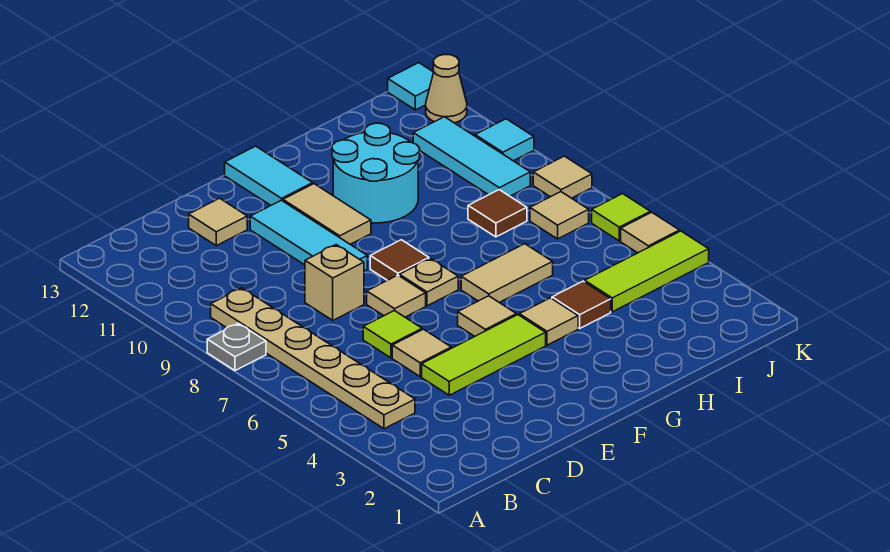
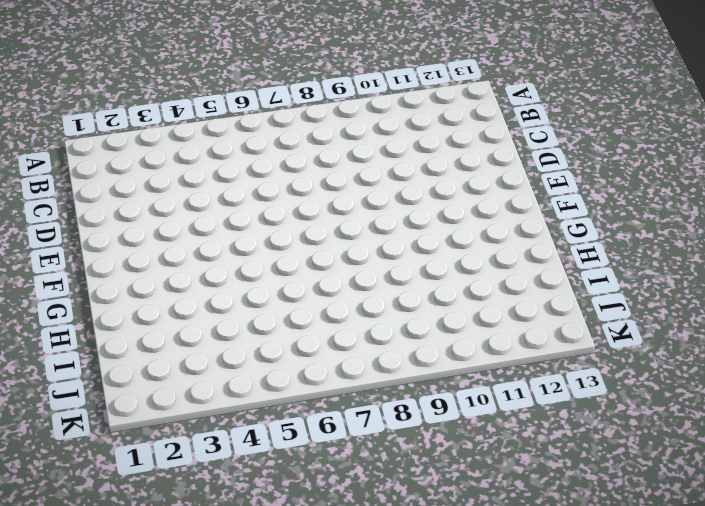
none -> grey 1x1 plate [207,323,266,371]
none -> tan 1x6 plate [211,288,415,429]
none -> lime 1x3 tile [422,315,546,395]

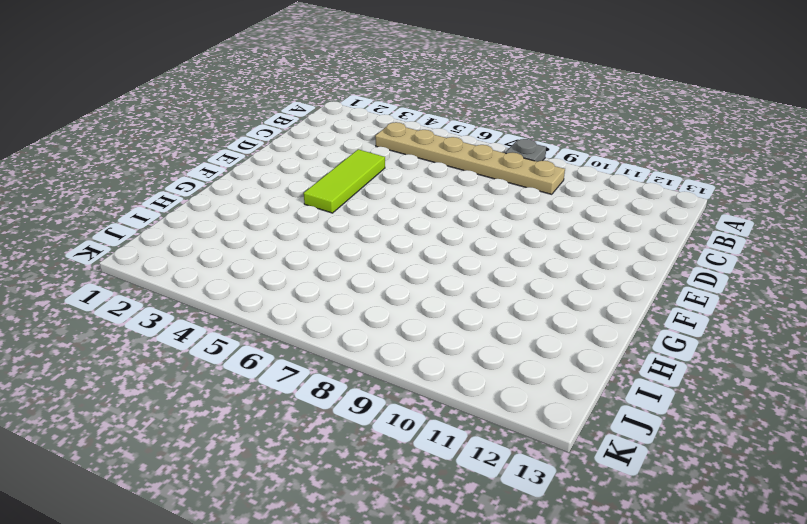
none -> tan 1x1 tile [392,329,451,376]
none -> lime 1x1 tile [363,311,422,358]
none -> tan 1x1 brick [305,245,364,320]

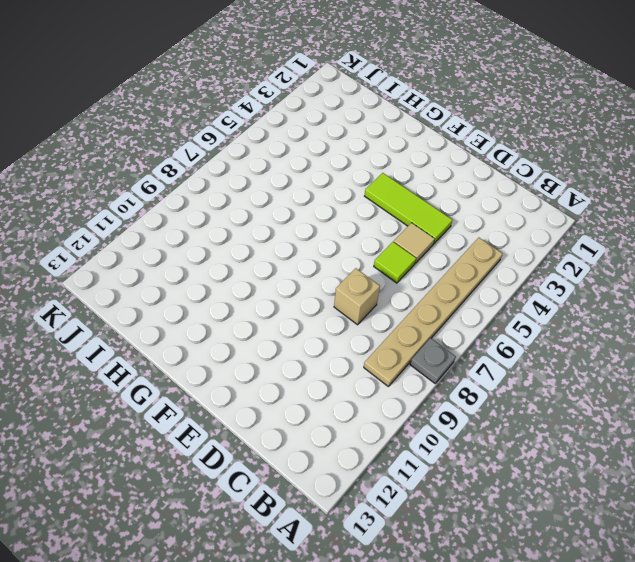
none -> tan 1x1 tile [189,198,247,246]
none -> tan 1x1 tile [367,275,426,317]
none -> cyan 1x3 tile [250,200,367,271]

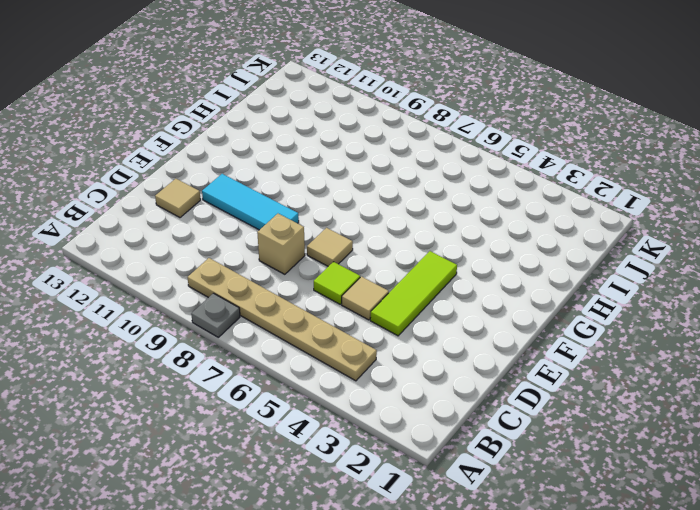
none -> tan 1x1 tile [458,296,516,336]
none -> tan 1x1 plate [399,259,458,306]
none -> brown 1x1 tile [370,240,429,280]

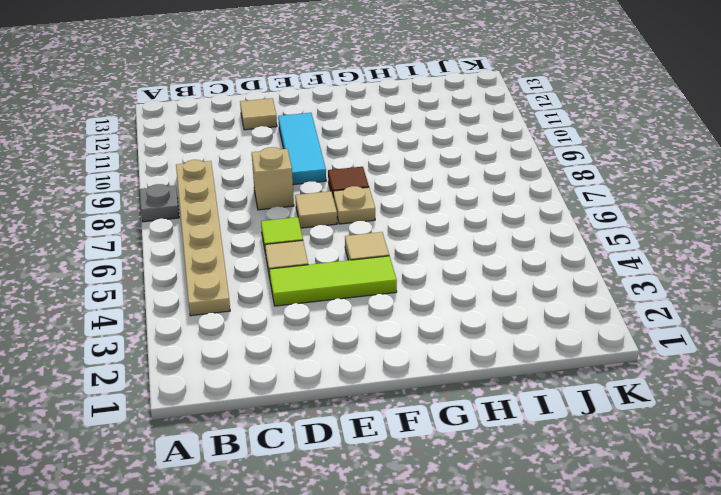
none -> tan 1x2 tile [283,184,371,244]
none -> cyan 1x2 tile [225,146,313,205]
none -> tan 1x1 tile [519,298,578,345]

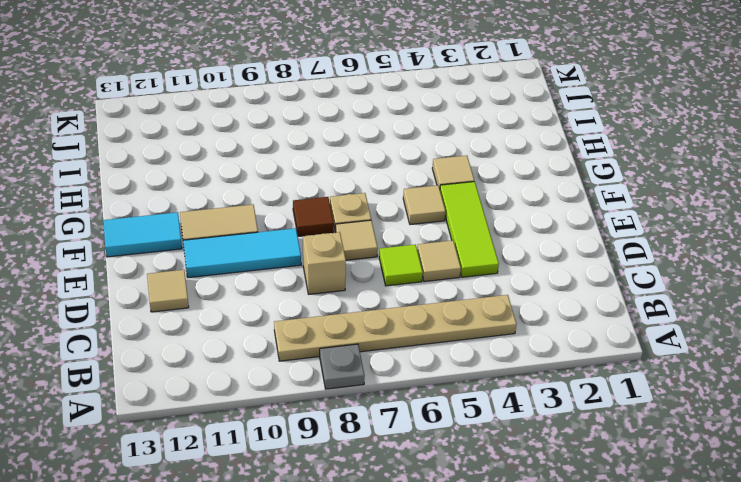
none -> tan 1x2 tile [461,244,553,303]
none -> cyan 2x2 round brick [332,123,420,223]
none -> brown 1x1 tile [552,281,611,328]

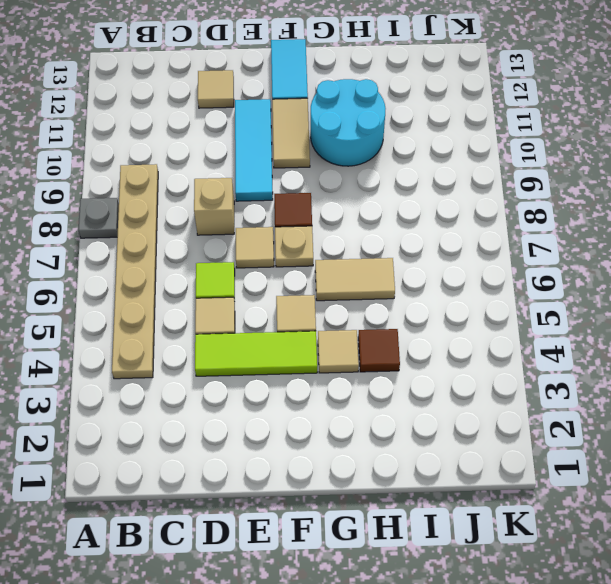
none -> lime 1x3 tile [585,231,709,312]
none -> brown 1x1 tile [468,190,527,237]
none -> tan 1x1 tile [530,192,589,239]

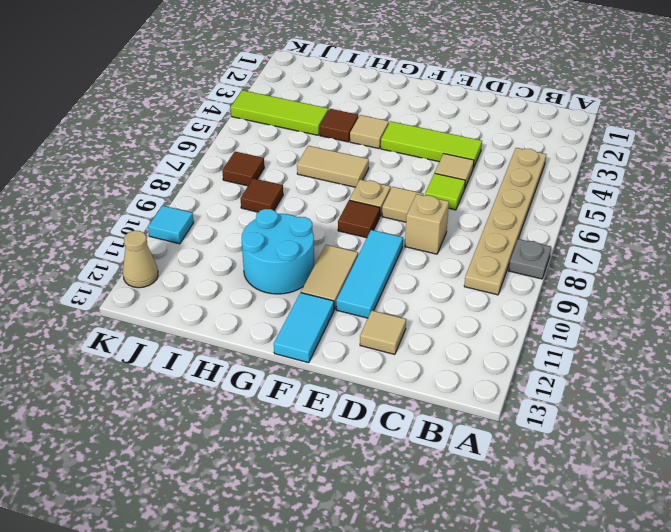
brown 1x1 tile [222,152,264,186] -> tan 1x1 tile [530,192,589,239]
none -> tan 1x1 tile [458,296,516,336]
none -> cyan 1x3 tile [413,117,530,196]
none -> tan 1x1 tile [621,212,679,253]

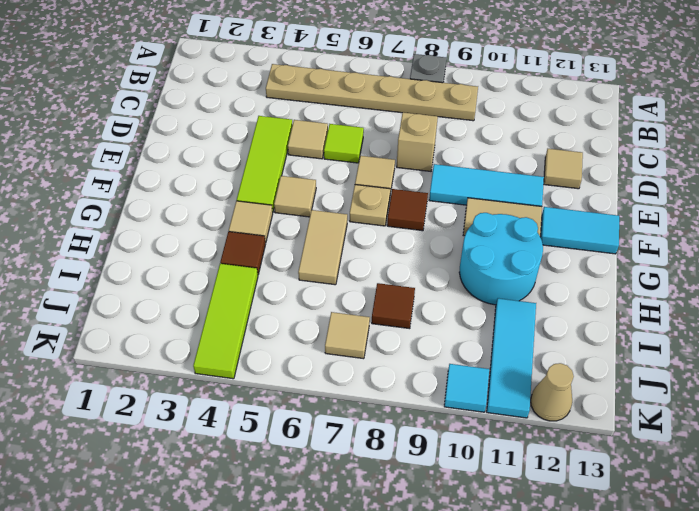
cyan 1x3 tile [487,298,536,418] -> cyan 1x3 tile turned to [413,117,530,196]
none -> tan 1x1 tile [621,212,679,253]
none -> lime 1x1 tile [592,194,650,241]
none -> tan 1x1 tile [533,156,592,198]

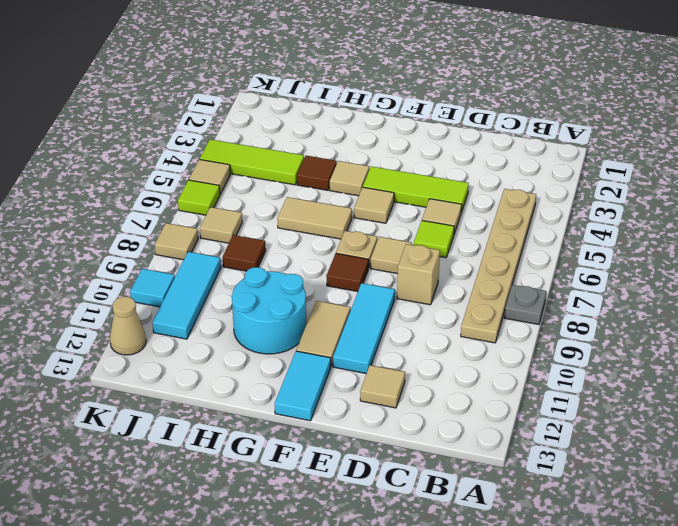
none -> cyan 1x1 tile [388,63,434,110]

